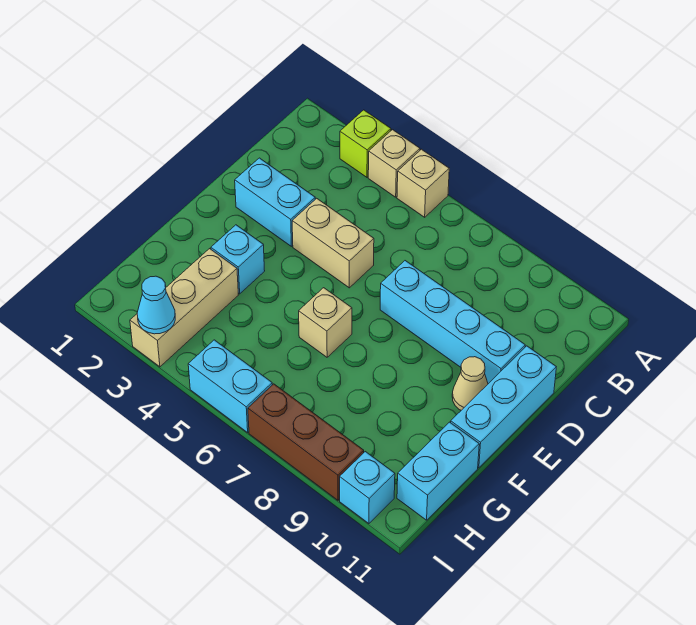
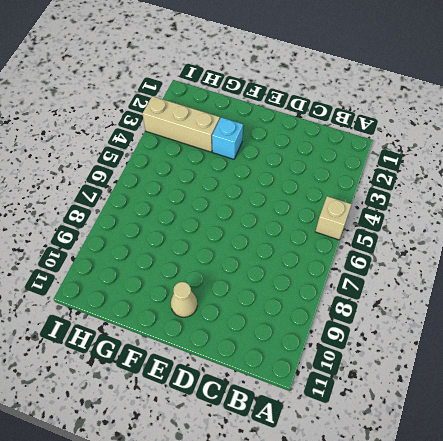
none -> lime 1x1 brick [340,110,391,177]
none -> tan 1x1 brick [368,130,420,197]
none -> cyan 1x2 brick [235,158,315,246]

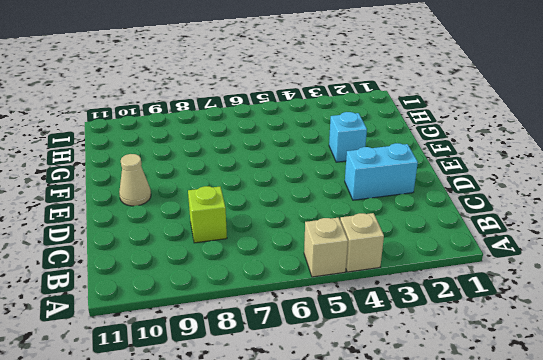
lime 1x1 brick [188,186,227,243] -> lime 1x1 brick moved to [340,110,391,177]
none -> tan 1x2 brick [292,198,374,288]
none -> cyan 1x4 brick [380,261,525,384]
none -> cyan 1x3 brick [451,346,556,468]

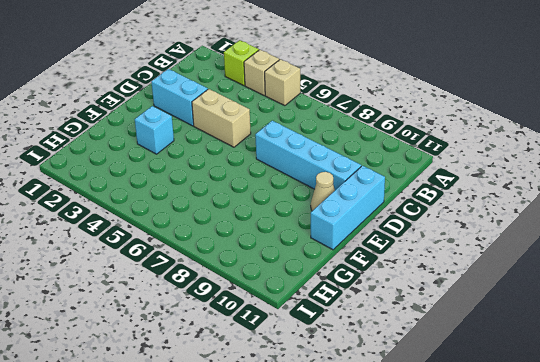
none -> tan 1x1 brick [299,288,352,357]
none -> tan 1x3 brick [130,249,238,367]
none -> cyan 1x2 brick [397,422,479,520]

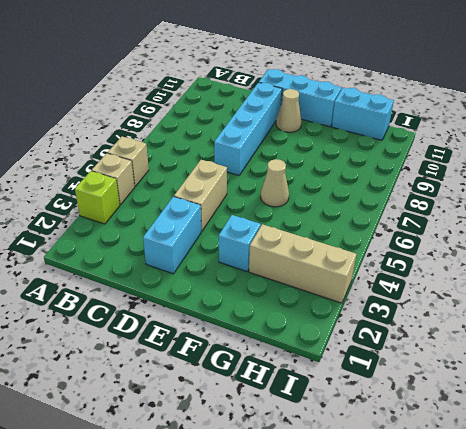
tan 1x1 cone [261,159,289,207] -> tan 1x1 brick [299,288,352,357]
none -> cyan 1x2 brick [188,340,272,432]
none -> brown 1x3 brick [248,384,364,500]
none -> cyan 1x1 brick [340,452,395,523]

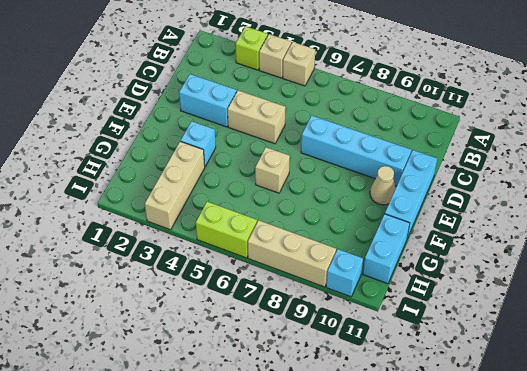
lime 1x2 brick [196,202,257,258] -> cyan 1x2 brick [188,340,272,432]
tan 1x3 brick [248,220,336,287] -> brown 1x3 brick [248,384,364,500]
none -> cyan 1x1 cone [137,276,175,334]

